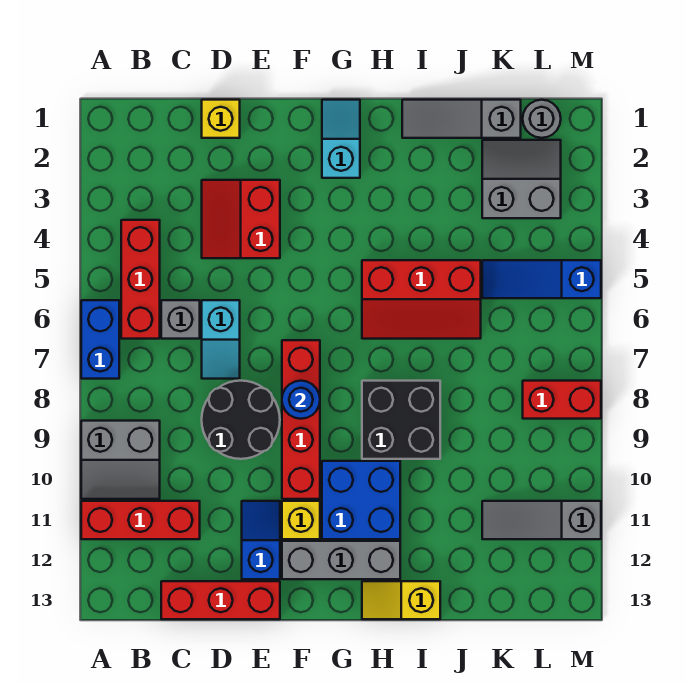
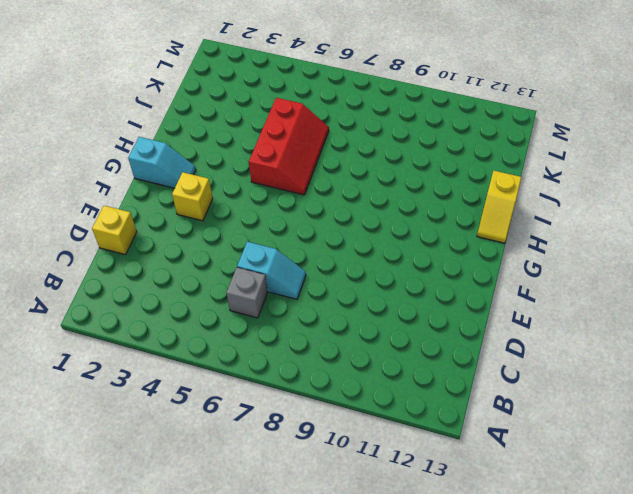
yellow 1x1 brick [172,172,213,221] -> yellow 1x1 brick moved to [282,501,320,539]
cyan 1x2 slope [128,137,196,188] -> cyan 1x2 slope turned to [322,100,360,178]
none -> blue 1x2 brick [81,300,119,379]
none -> grey 2x2 slope [81,421,160,499]
none -> red 1x3 brick [81,501,200,539]

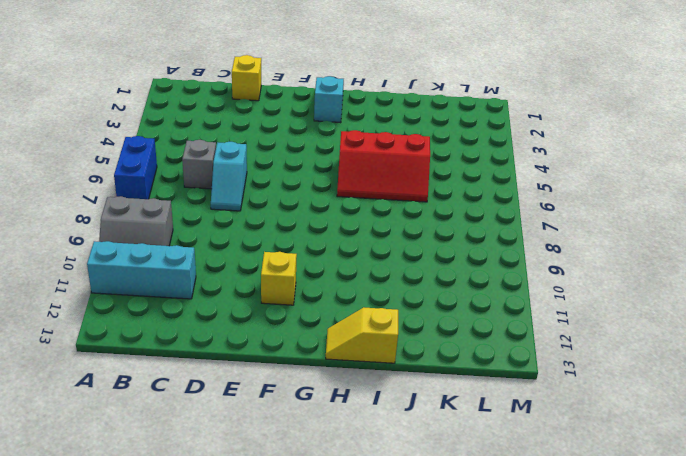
cyan 1x3 brick [87,241,196,299] -> red 1x3 brick [81,501,200,539]
none -> red 1x3 brick [121,220,160,339]
none -> red 1x3 brick [161,581,280,619]
none -> red 2x2 slope [202,180,280,258]

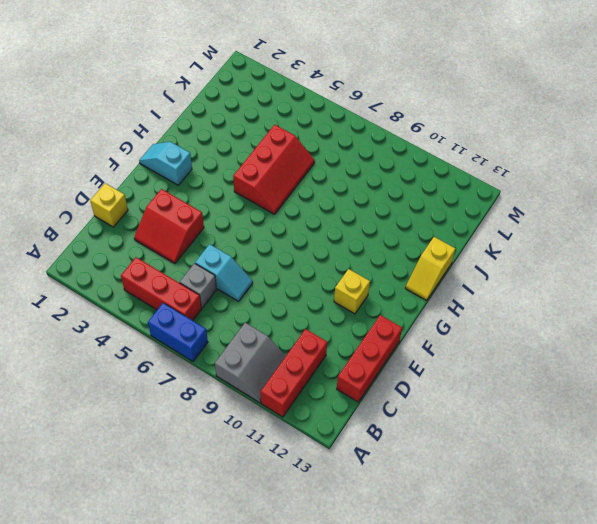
none -> black 2x2 round brick [202,381,280,459]
none -> blue 1x2 slope [242,501,280,579]
none -> red 1x4 brick [282,340,320,499]

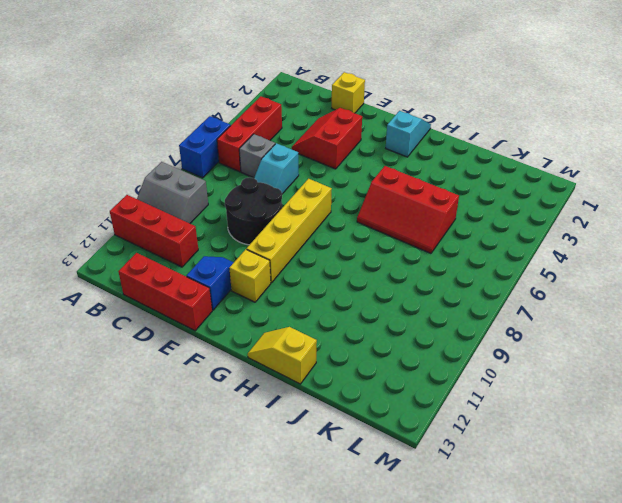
yellow 1x4 brick [247,179,332,283] -> red 1x4 brick [282,340,320,499]
none -> grey 1x3 brick [282,541,400,579]
none -> blue 2x2 brick [322,461,400,539]
none -> black 2x2 brick [362,381,440,459]

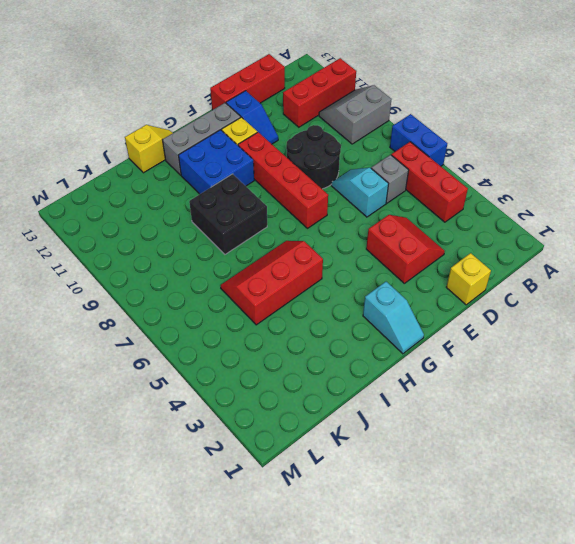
none -> grey 1x3 slope [402,100,521,138]
none -> grey 2x2 slope [482,140,561,218]
none -> blue 1x3 slope [482,260,601,298]

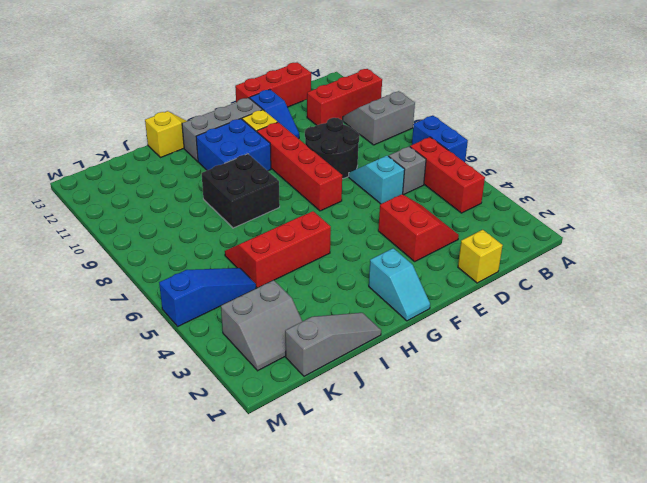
none -> grey 1x3 slope [482,501,601,539]
none -> grey 1x1 round brick [523,100,561,138]
none -> red 1x2 brick [523,381,601,419]

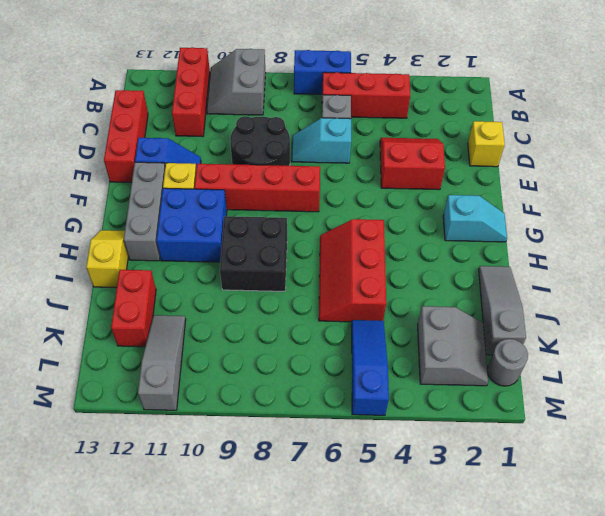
red 1x2 brick [111,270,156,347] -> red 1x2 brick moved to [523,381,601,419]
none -> blue 1x1 round brick [282,381,320,419]

